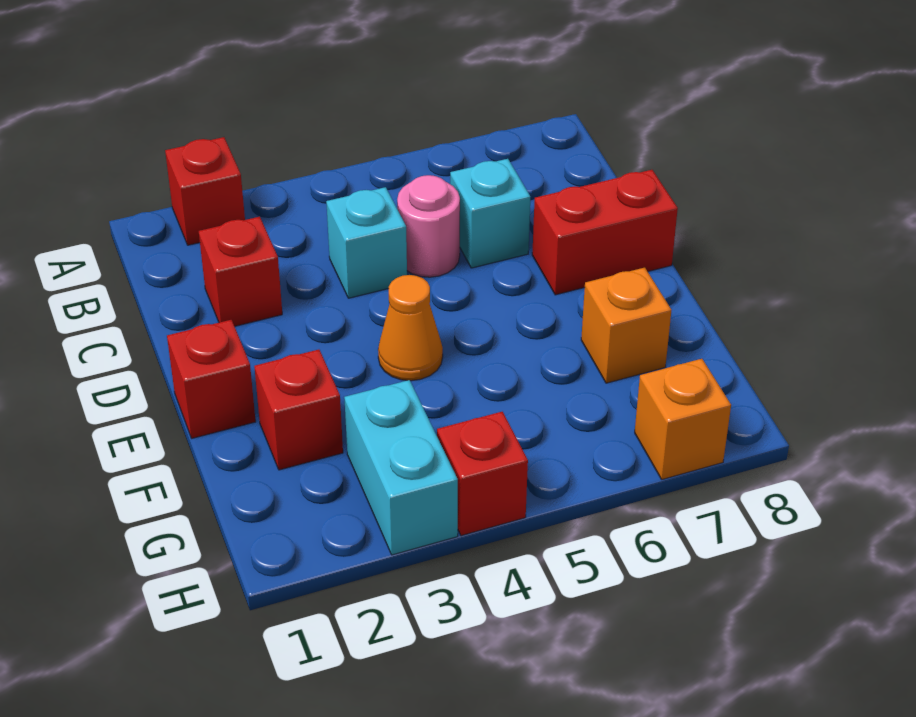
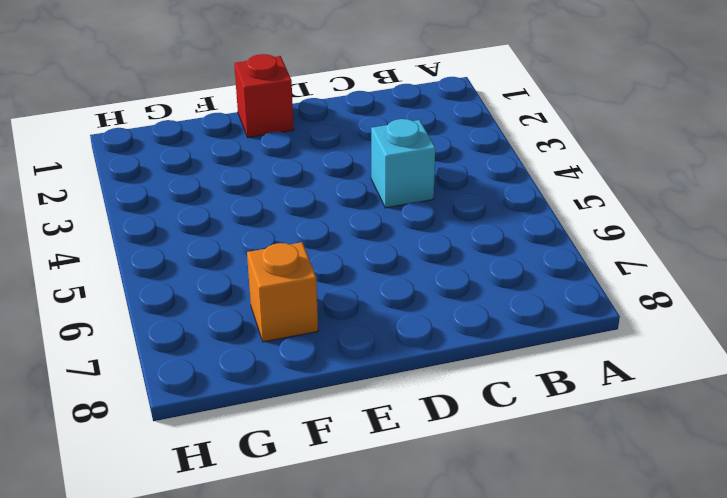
none -> red 1x1 brick [165,137,245,245]
none -> red 1x1 brick [199,217,282,326]
none -> pink 1x1 round brick [397,175,460,277]

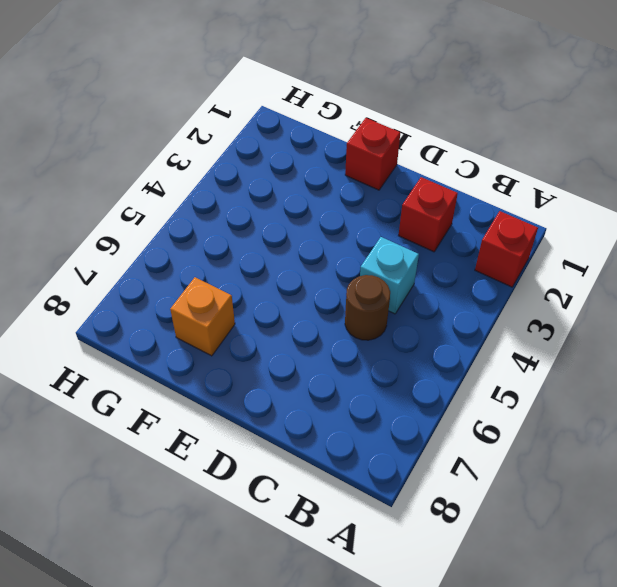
brown 1x1 round brick [345,275,390,340] -> pink 1x1 round brick [397,175,460,277]
none -> cyan 1x1 brick [450,159,530,268]
none -> red 1x2 brick [532,170,678,295]
none -> orange 1x1 cone [378,275,443,381]

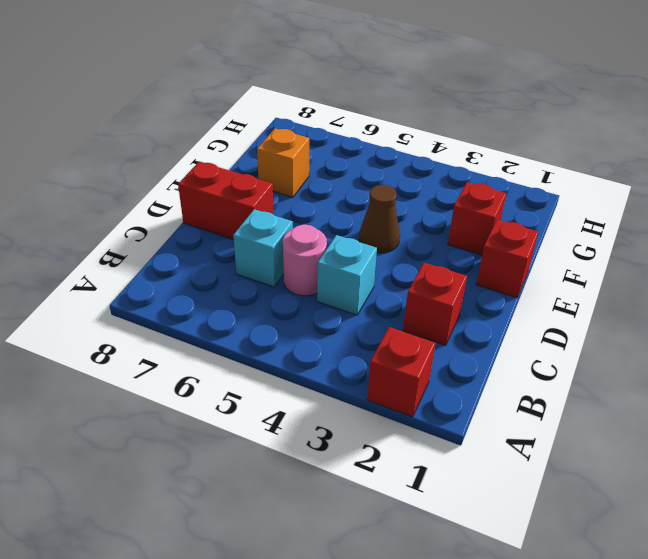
brown 1x1 cone [359,185,400,253] -> orange 1x1 cone [378,275,443,381]
none -> cyan 1x2 brick [344,380,458,555]
none -> red 1x1 brick [437,412,528,536]
none -> orange 1x1 brick [635,359,731,479]

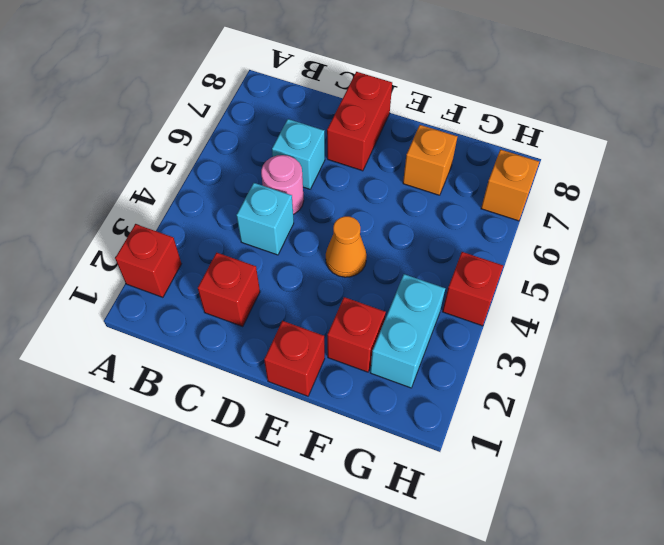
cyan 1x2 brick [370,274,445,388] -> cyan 1x2 brick turned to [344,380,458,555]

